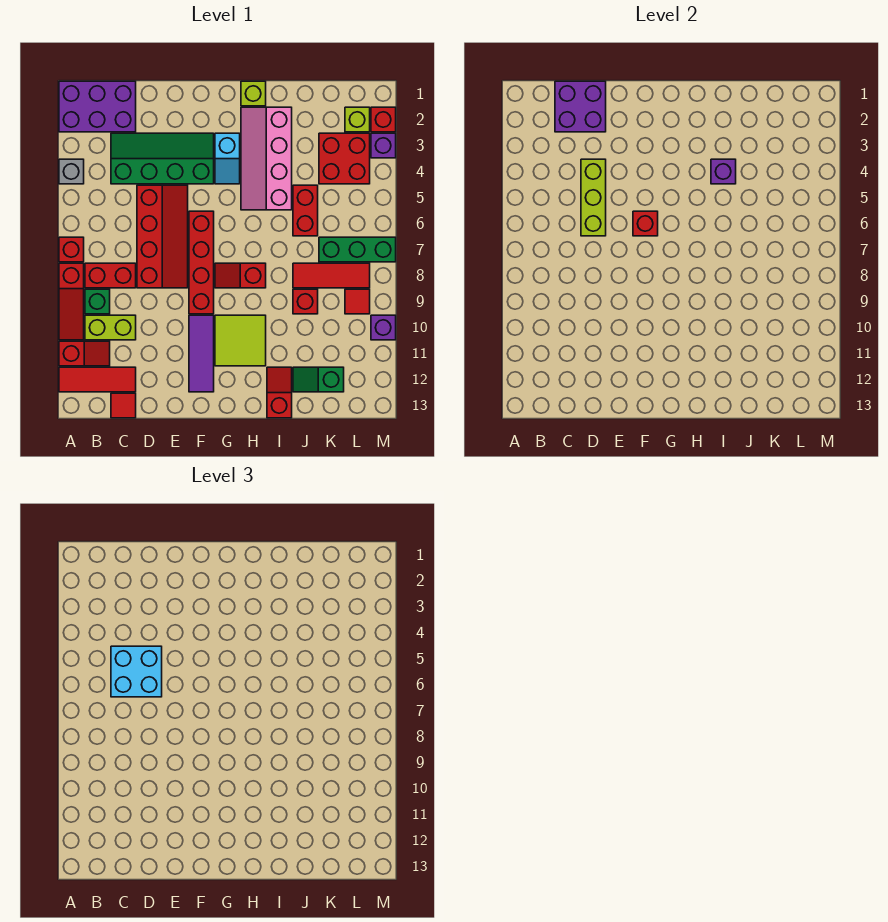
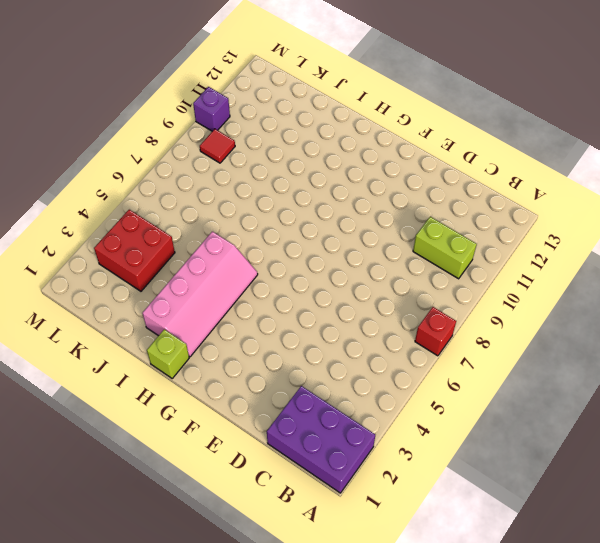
none -> grey 1x1 brick [59,159,84,184]
none -> red 1x3 slope [59,263,84,340]
none -> red 1x2 slope [59,341,110,366]
none -> red 1x3 tile [59,367,136,392]

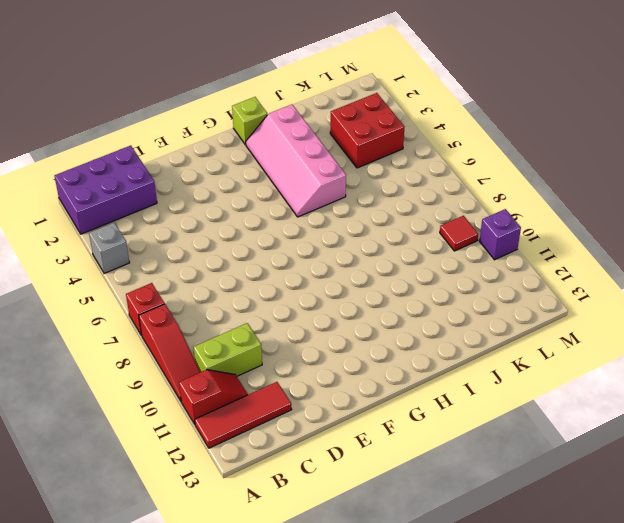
none -> red 1x2 brick [85,263,136,288]
none -> green 1x1 brick [85,289,110,314]
none -> green 2x4 slope [111,133,214,184]
none -> red 1x1 tile [111,393,136,418]

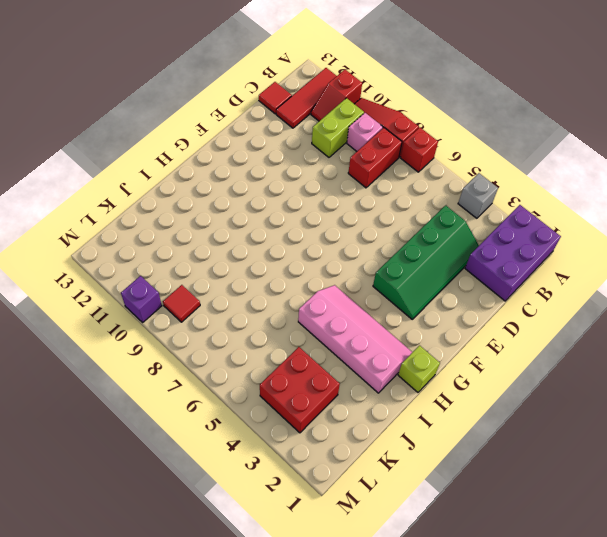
pink 1x1 brick [347,113,383,151] -> green 1x1 brick [85,289,110,314]
none -> red 2x4 slope [137,185,188,288]
none -> red 1x4 brick [189,211,214,314]
none -> purple 1x3 tile [189,315,214,392]
none -> cyan 1x2 slope [215,133,240,184]

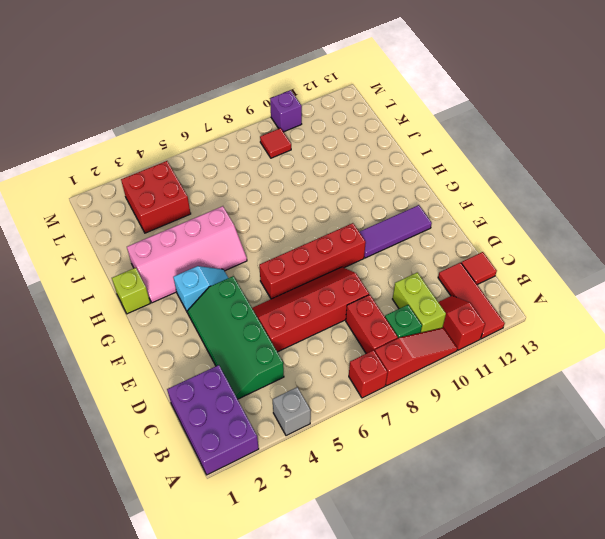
none -> red 1x2 slope [215,263,266,288]
none -> lime 2x2 tile [215,315,266,366]
none -> red 1x2 slope [267,367,292,418]
none -> red 1x2 brick [293,185,318,236]

